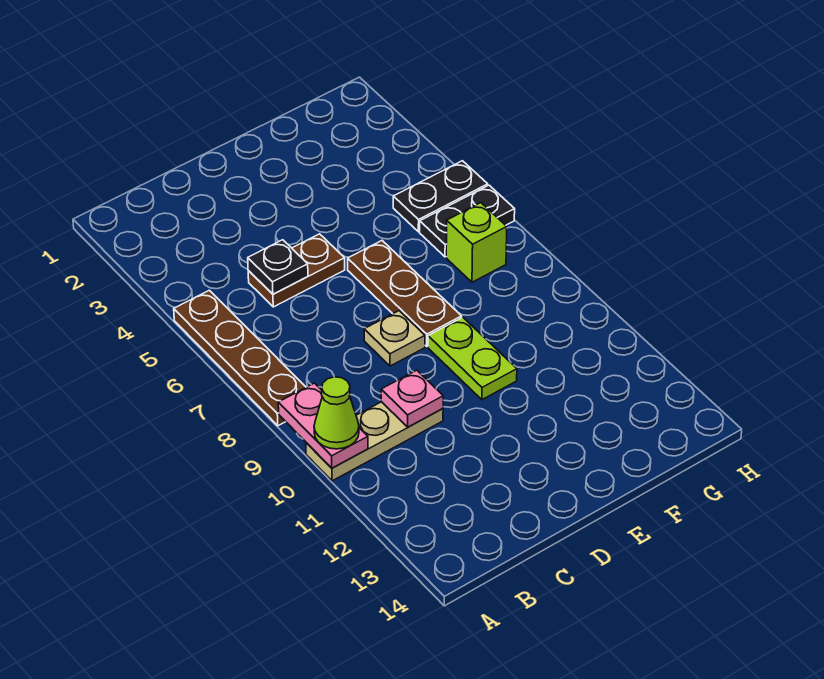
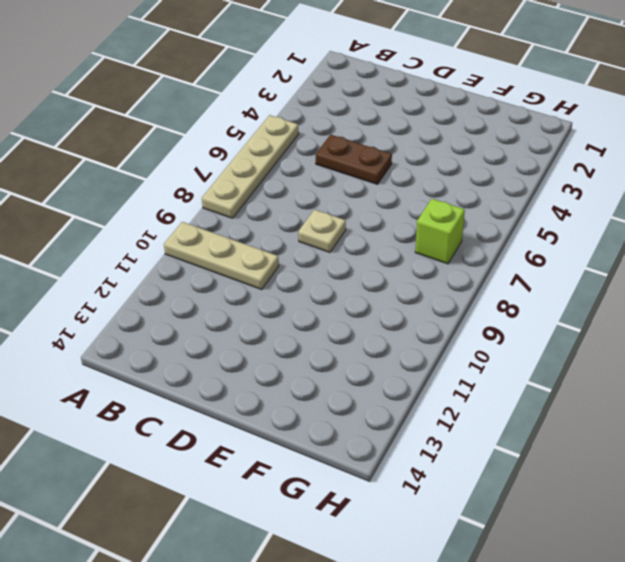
tan 1x4 plate [202,115,299,218] -> brown 1x4 plate [174,290,306,426]
none -> brown 1x3 plate [348,241,462,346]
none -> lime 1x2 plate [428,317,517,400]
none -> black 1x2 plate [393,161,488,232]

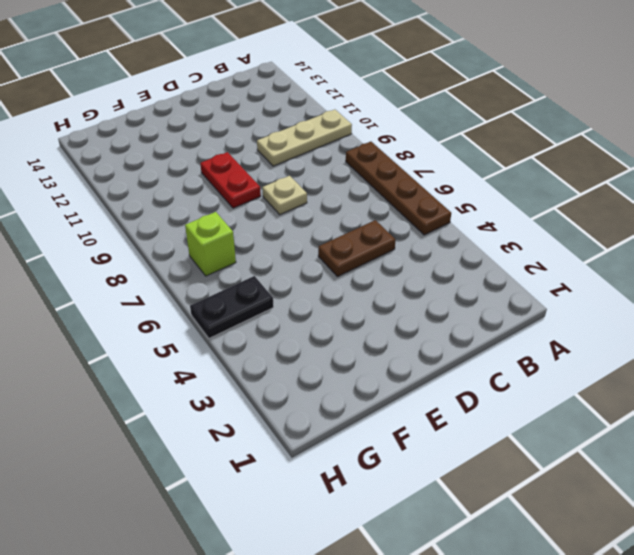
red 1x2 plate [200,152,261,208] -> lime 1x2 plate [428,317,517,400]
none -> brown 1x3 plate [348,241,462,346]
none -> black 1x2 plate [420,185,515,257]
none -> pink 1x2 plate [278,383,368,468]

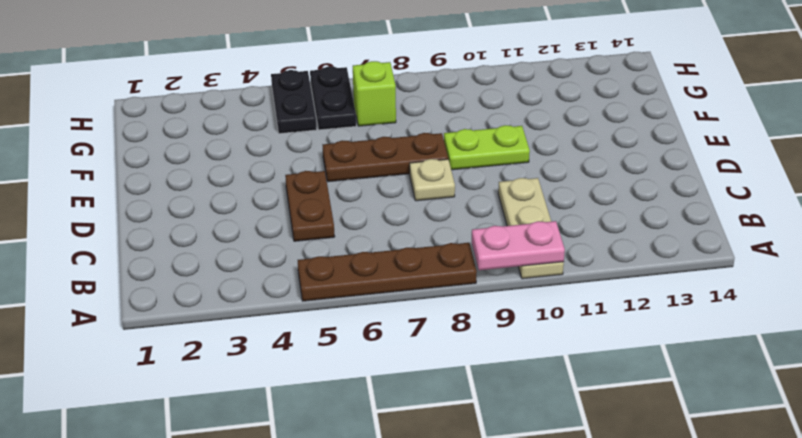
none -> black 1x1 plate [248,240,308,294]
none -> pink 1x1 plate [381,370,443,427]
none -> lime 1x1 cone [314,377,359,449]

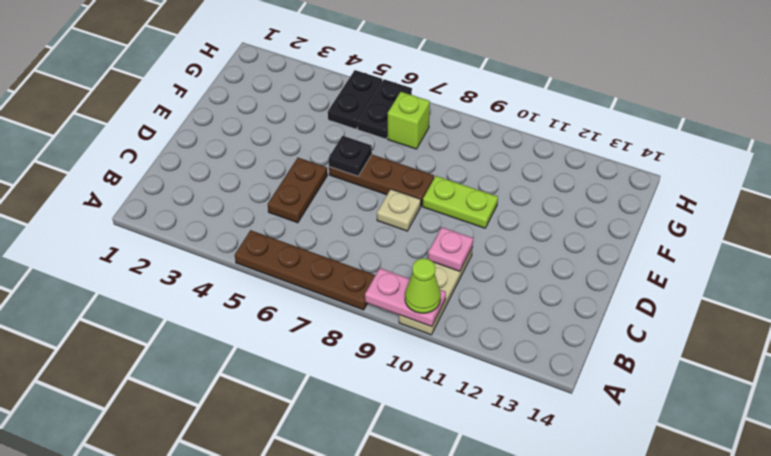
black 1x1 plate [329,136,372,176] -> black 1x1 plate moved to [248,240,308,294]

